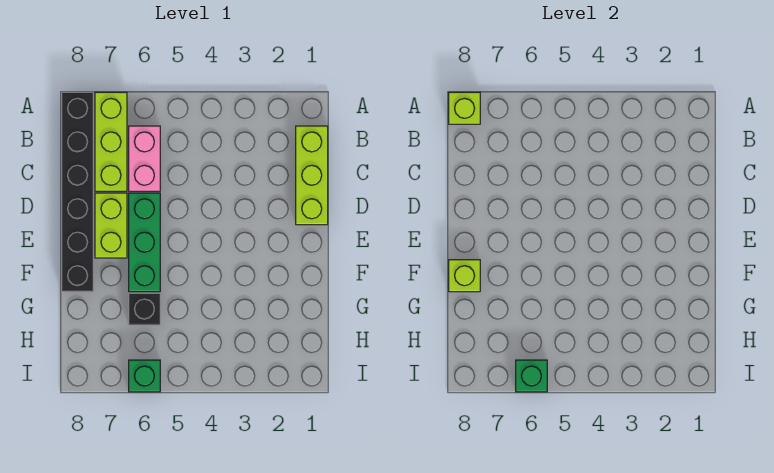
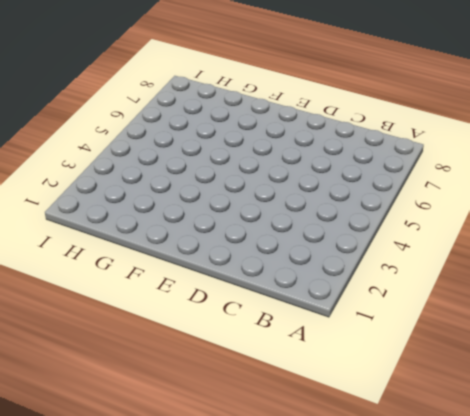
none -> lime 1x3 brick [95,92,127,191]
none -> black 1x6 brick [62,92,93,292]

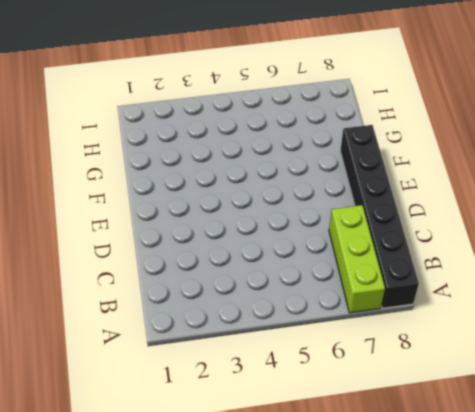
none -> lime 1x3 brick [296,126,328,225]
none -> pink 1x2 brick [129,126,160,191]

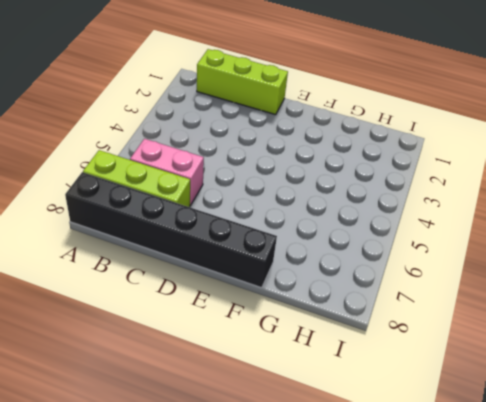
none -> green 1x3 brick [129,193,160,292]
none -> lime 1x2 brick [95,193,127,258]

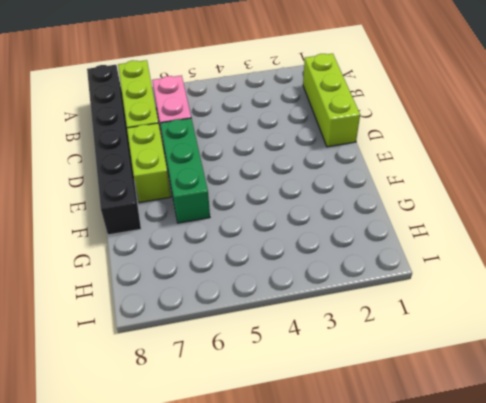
none -> black 1x1 brick [129,293,160,325]
none -> green 1x1 brick [129,360,160,392]

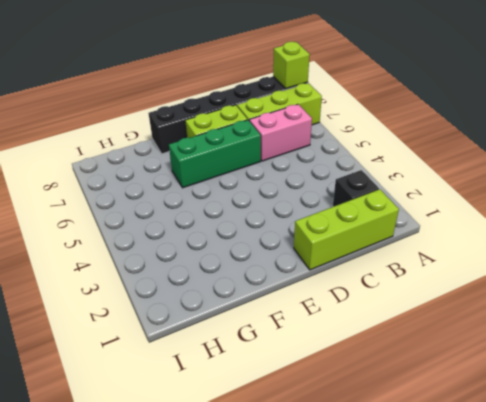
black 1x1 brick [333,170,379,207] -> black 1x1 brick moved to [129,293,160,325]
none -> green 1x1 brick [129,360,160,392]
none -> lime 1x1 brick [449,260,480,292]

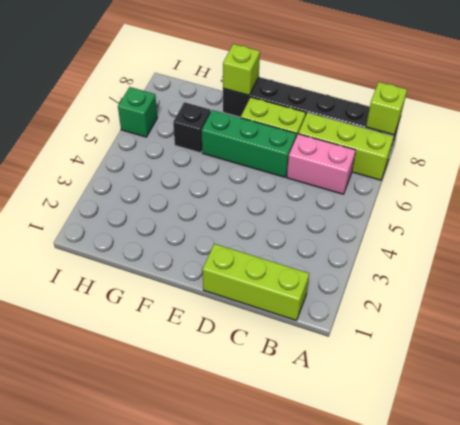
none -> green 1x1 brick [516,360,547,392]

